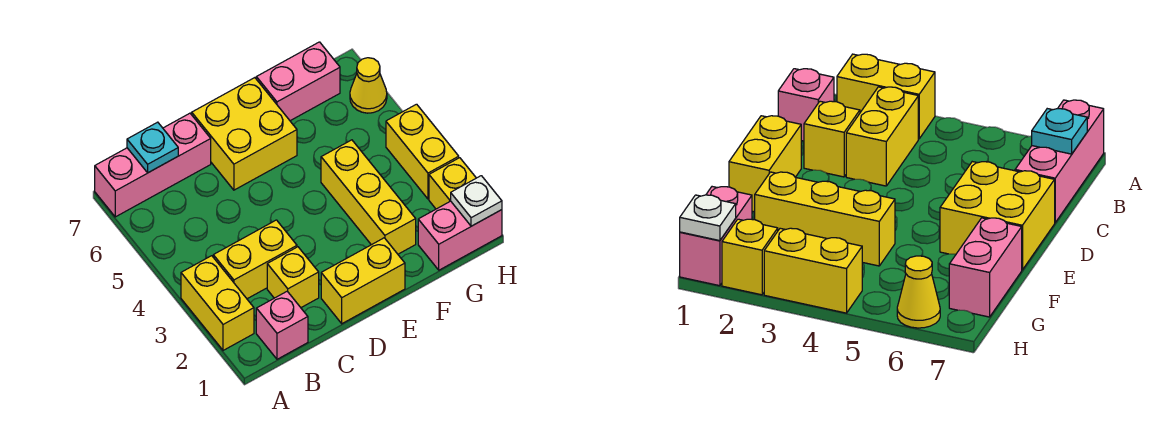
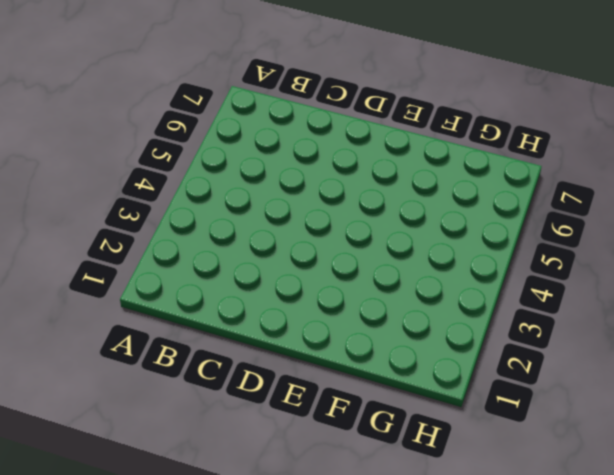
none -> yellow 1x2 brick [181,256,254,350]
none -> pink 1x3 brick [95,113,211,217]
none -> pink 1x1 brick [256,291,308,359]

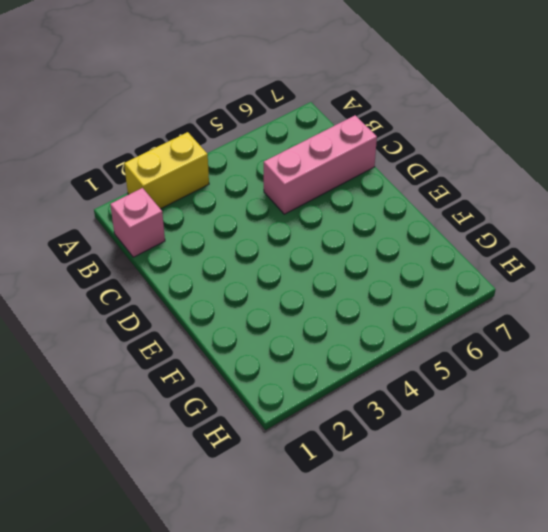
pink 1x3 brick [264,115,377,214] -> pink 1x3 brick turned to [95,113,211,217]
none -> yellow 1x2 brick [213,220,297,299]
none -> yellow 1x1 brick [267,247,319,308]
none -> yellow 1x2 brick [321,238,405,324]

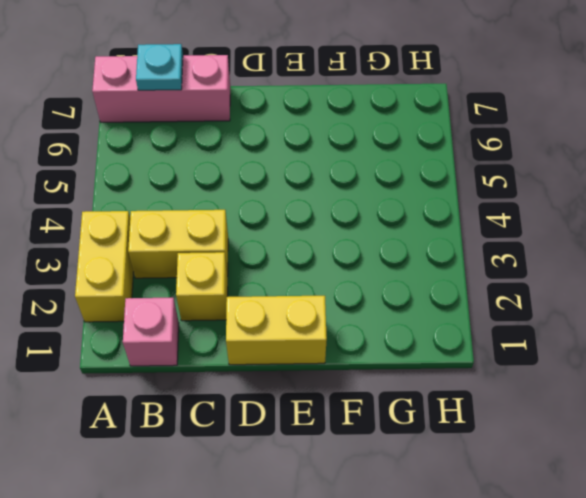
none -> yellow 2x2 brick [192,78,297,190]
none -> yellow 1x3 brick [321,140,416,254]
none -> pink 1x2 brick [256,42,340,121]

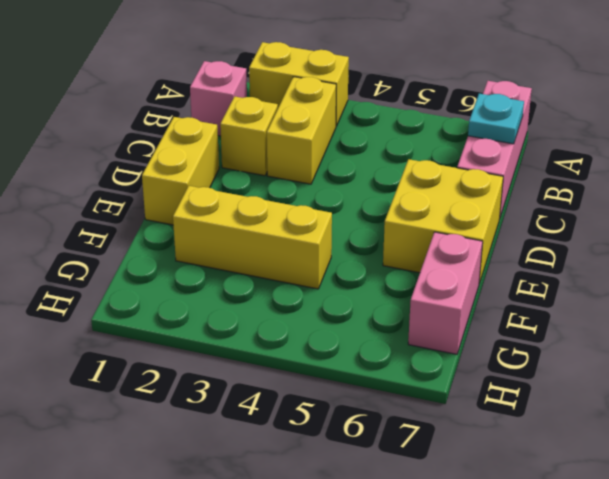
none -> pink 1x2 brick [418,201,502,270]
none -> yellow 1x1 brick [429,158,476,209]
none -> yellow 1x2 brick [386,104,459,199]

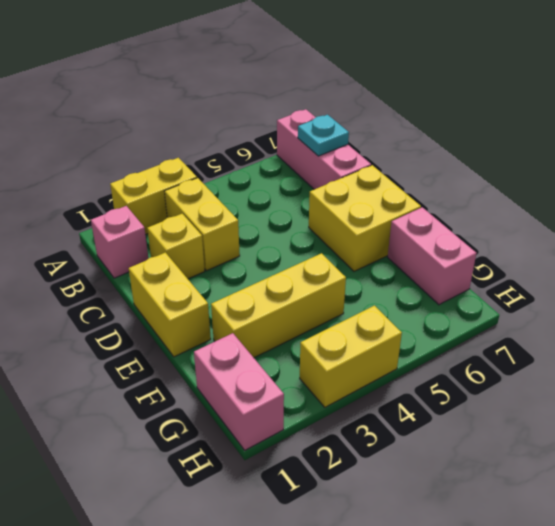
none -> yellow 1x1 brick [429,158,476,209]
none -> yellow 1x1 cone [350,58,387,113]
none -> white 1x1 plate [451,176,502,226]

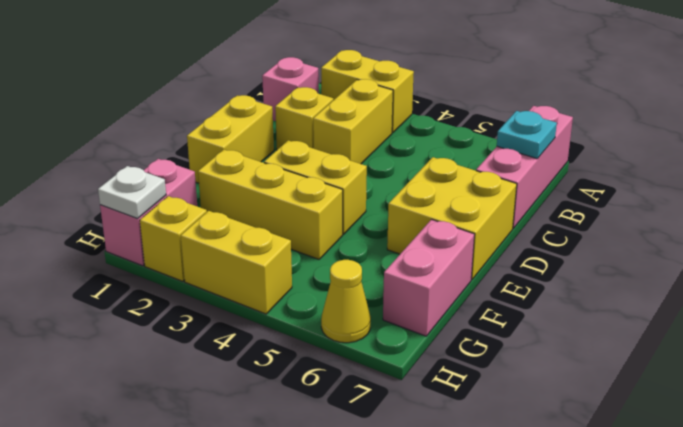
yellow 1x2 brick [264,140,367,234] -> none

